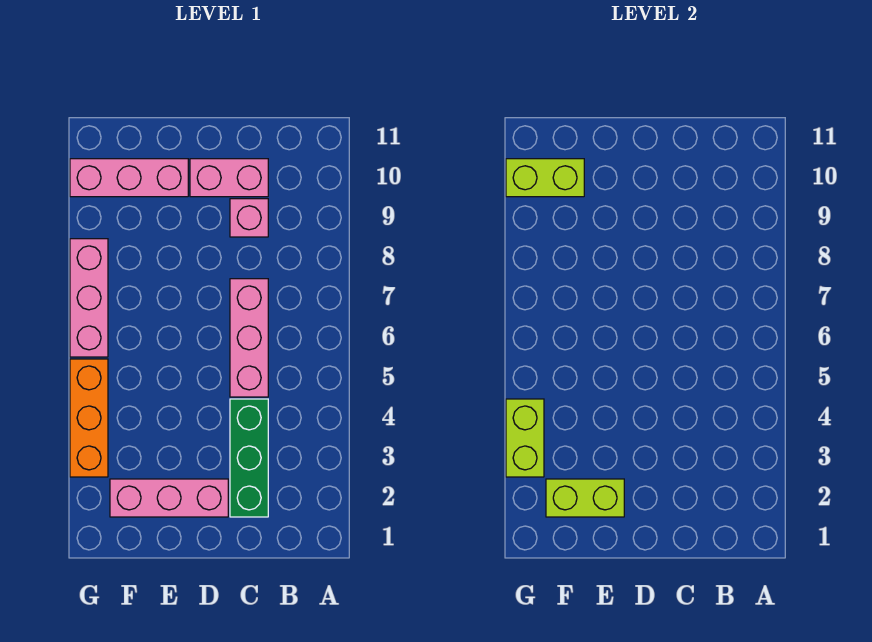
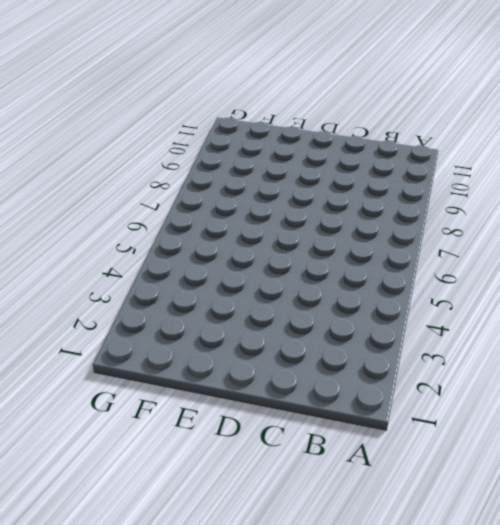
none -> green 1x3 brick [230,399,268,517]
none -> pink 1x3 brick [230,279,268,397]

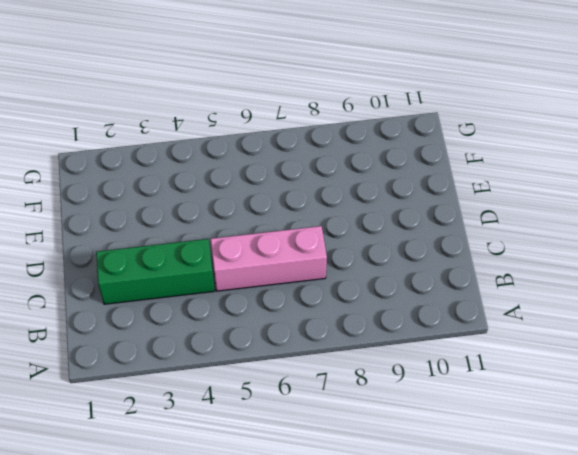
none -> pink 1x1 brick [230,199,268,237]
none -> pink 1x2 brick [190,159,268,197]

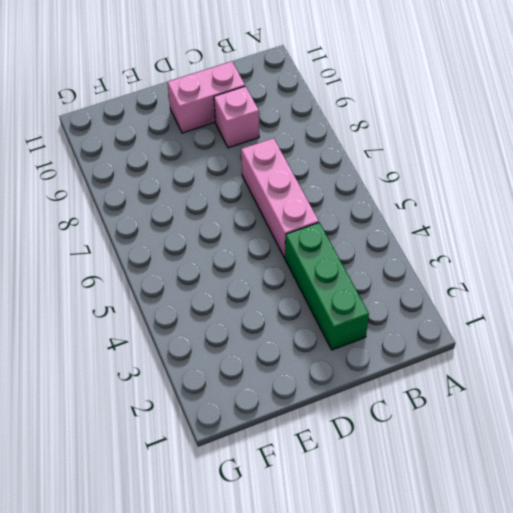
none -> pink 1x3 brick [110,479,228,517]
none -> pink 1x3 brick [70,159,188,197]

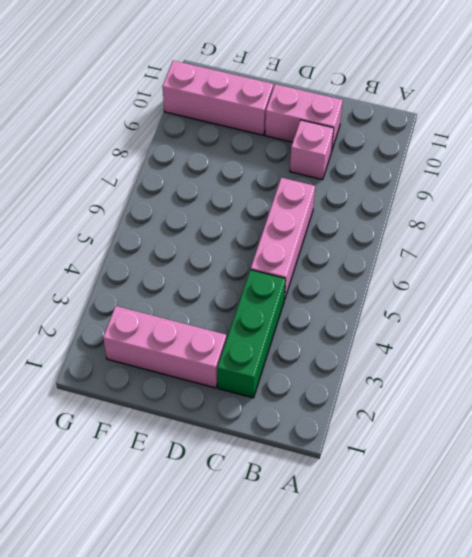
none -> orange 1x3 brick [70,359,108,477]
none -> pink 1x3 brick [70,239,108,357]

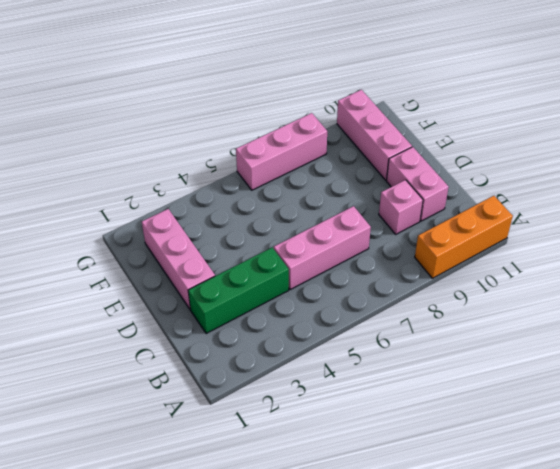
orange 1x3 brick [415,196,513,278] -> orange 1x3 brick moved to [70,359,108,477]
none -> lime 1x2 brick [546,479,624,517]
none -> lime 1x2 brick [506,159,584,197]

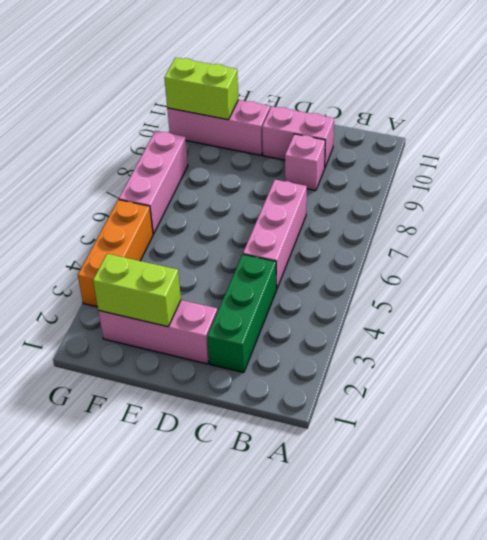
none -> lime 1x2 brick [506,399,544,477]

